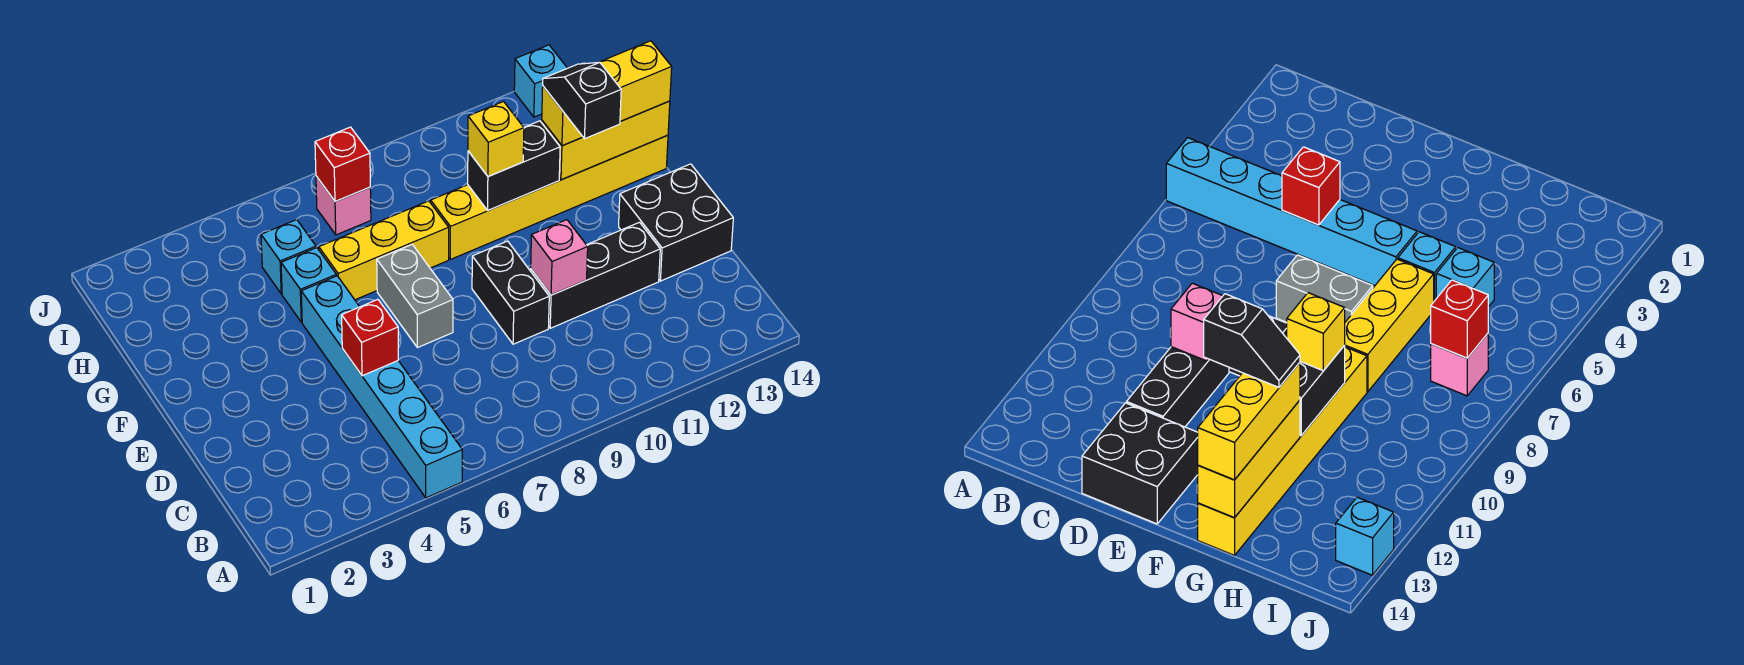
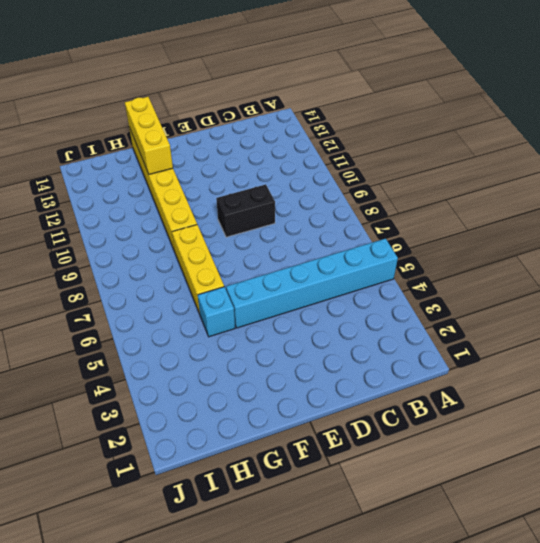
none -> black 1x3 brick [531,222,660,328]
none -> black 2x2 brick [619,164,733,281]
none -> grey 1x2 brick [377,244,453,348]

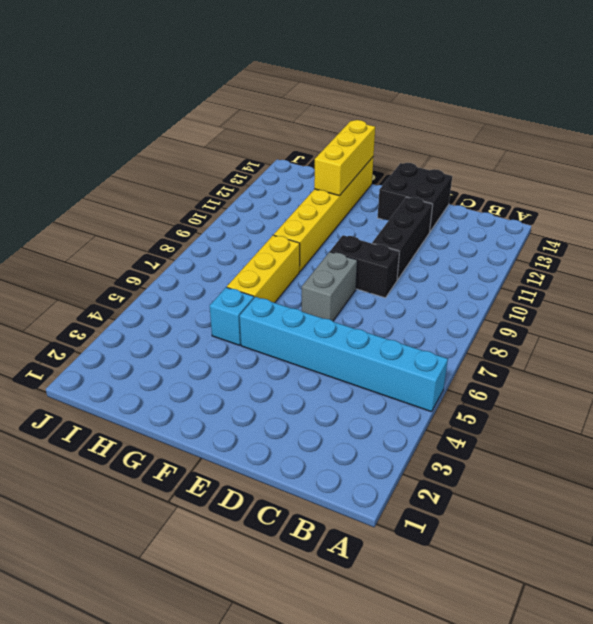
grey 1x2 brick [302,252,357,321] -> grey 1x2 brick turned to [377,244,453,348]
none -> cyan 1x1 brick [261,219,316,294]
none -> pink 1x1 brick [316,176,371,235]
none -> cyan 1x1 brick [514,45,567,117]

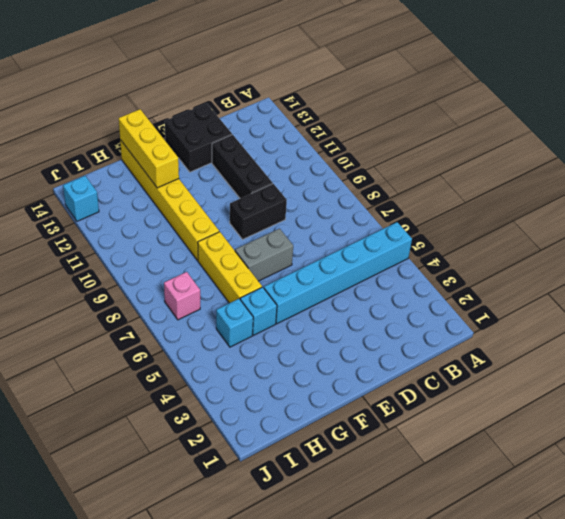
none -> red 1x1 brick [342,300,398,376]
none -> pink 1x1 brick [531,220,588,295]
none -> black 1x2 brick [468,121,560,211]

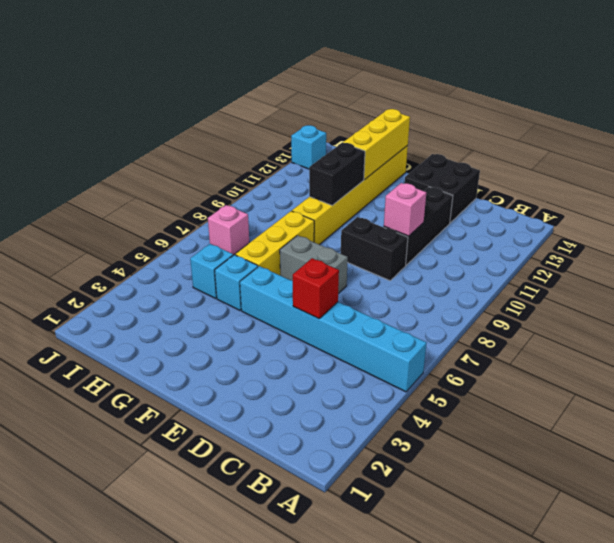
none -> red 1x1 brick [315,127,370,202]
none -> yellow 1x1 brick [468,102,524,177]
none -> yellow 1x3 brick [542,41,672,146]

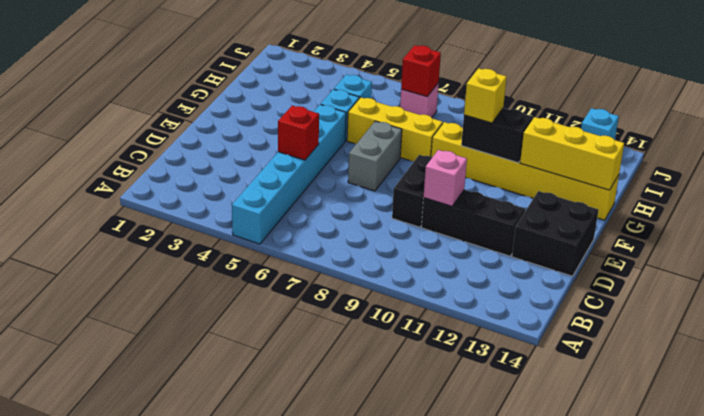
none -> yellow 1x3 brick [542,41,672,146]
none -> black 1x2 slope [543,62,621,139]

